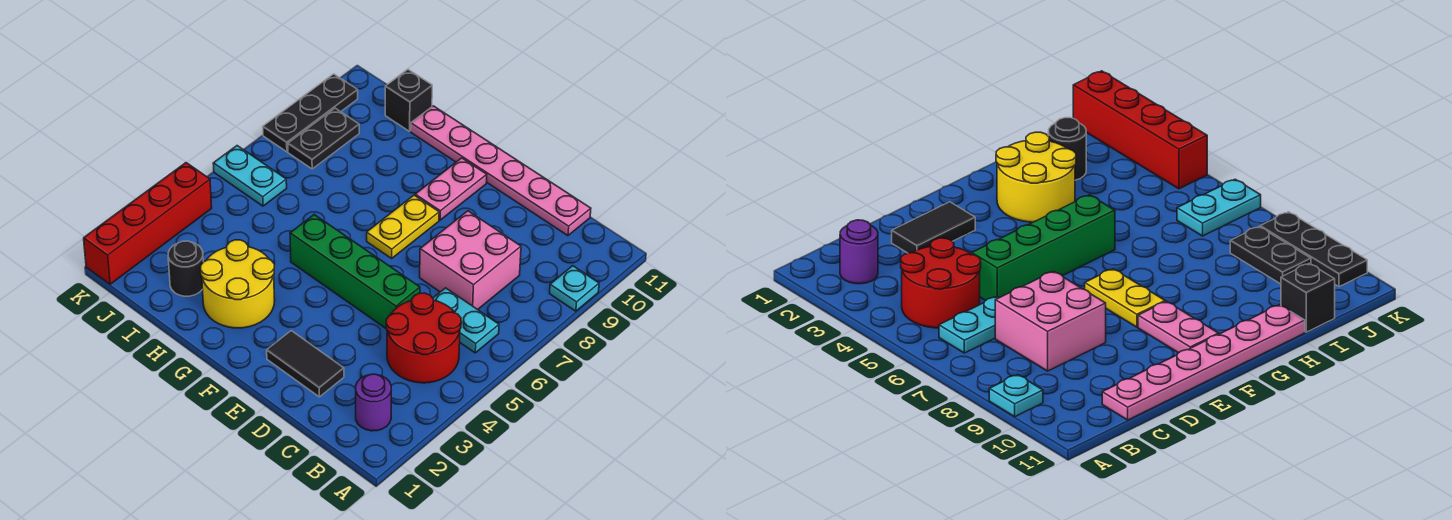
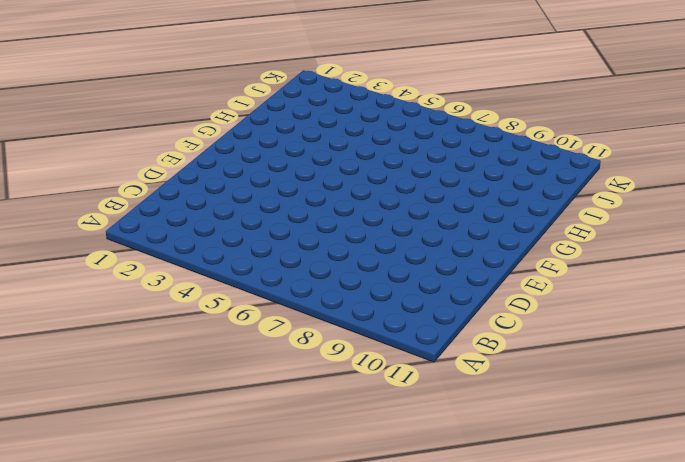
none -> cyan 1x1 plate [550,266,599,311]
none -> purple 1x1 round brick [356,374,391,431]
none -> red 2x2 round brick [386,293,461,383]

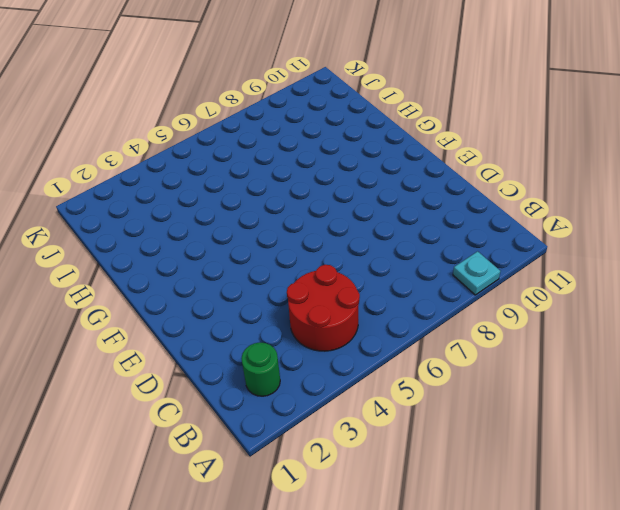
green 1x1 round brick [241,342,280,396] -> purple 1x1 round brick [356,374,391,431]
none -> cyan 1x2 plate [433,288,499,353]
none -> pink 2x2 brick [420,211,521,310]
none -> pink 1x6 plate [411,106,591,236]

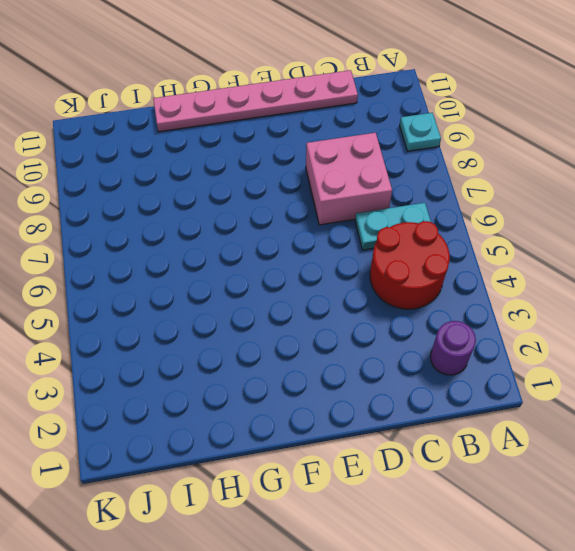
none -> black 1x2 tile [267,331,344,397]
none -> green 1x4 brick [290,215,420,328]
none -> yellow 1x2 plate [367,195,439,258]

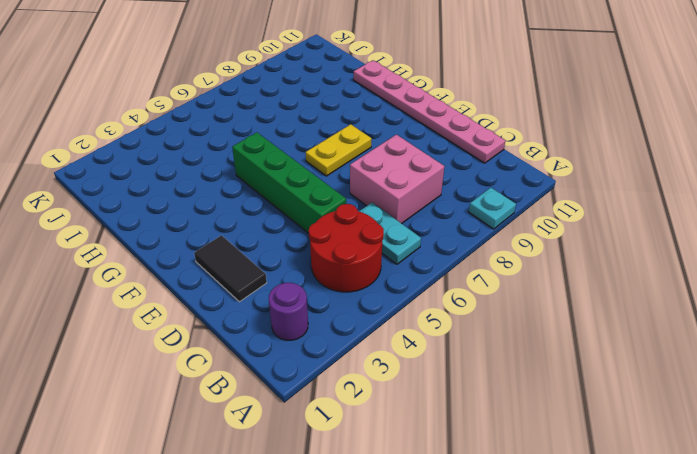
none -> pink 1x2 plate [415,158,487,220]
none -> yellow 2x2 round brick [201,240,275,328]
none -> black 1x1 round brick [168,241,203,296]

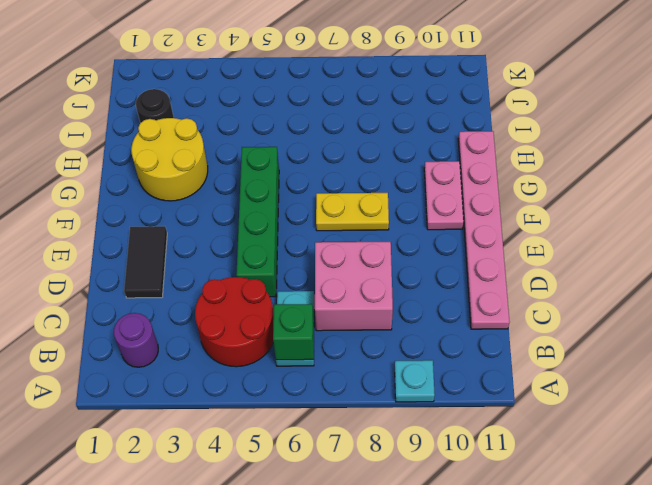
green 1x1 brick [273,304,314,360] -> none
pink 1x2 plate [424,161,464,230] -> pink 1x2 plate turned to [415,158,487,220]
none -> black 1x1 brick [385,70,432,131]
none -> cyan 1x2 plate [213,146,287,206]
none -> black 1x2 plate [288,108,359,169]

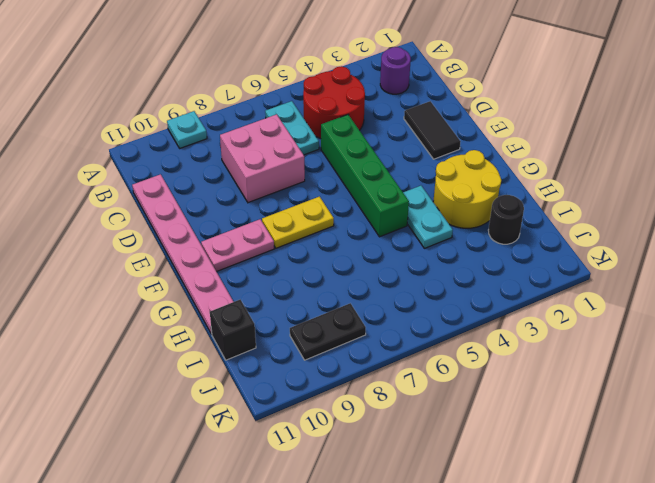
cyan 1x2 plate [403,186,453,248] -> cyan 1x2 plate moved to [213,146,287,206]
none -> red 1x4 brick [84,163,212,284]
none -> black 1x3 plate [263,74,358,152]

